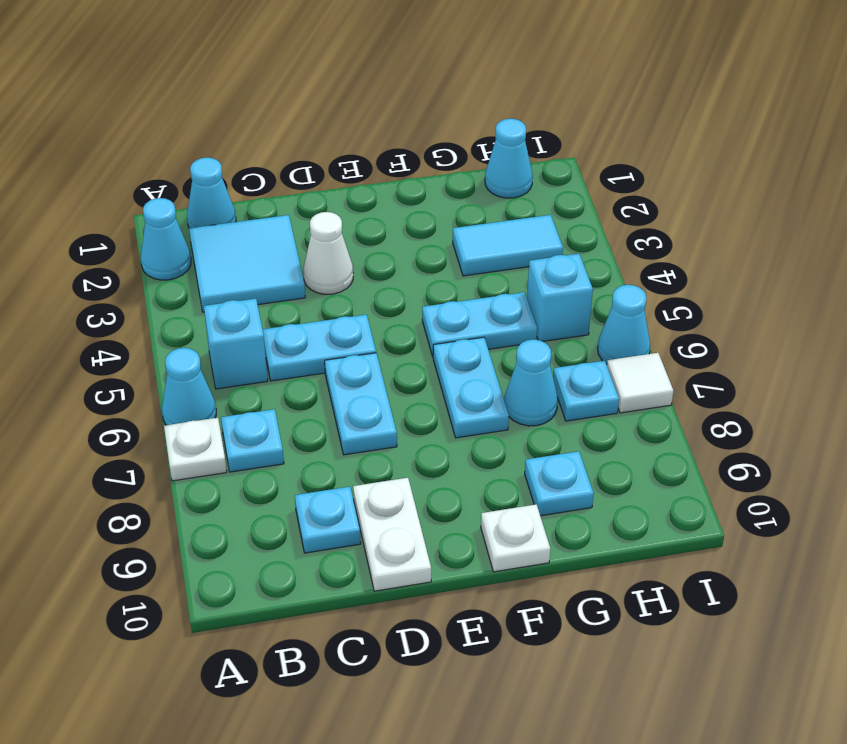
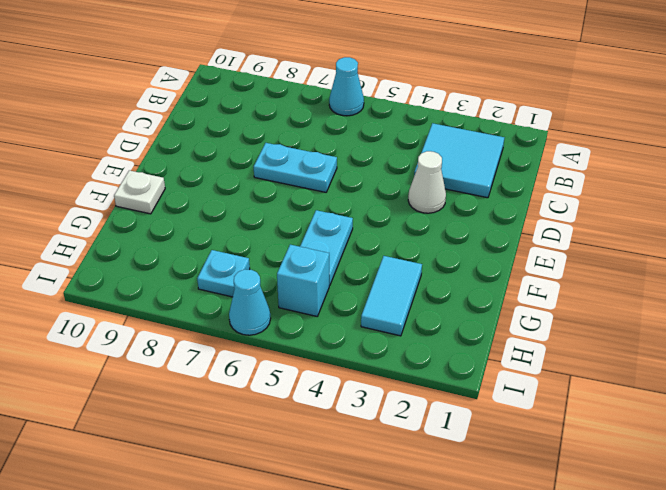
none -> cyan 1x1 cone [141,198,191,280]
none -> white 1x1 plate [164,418,227,481]
none -> cyan 1x1 cone [187,157,236,228]

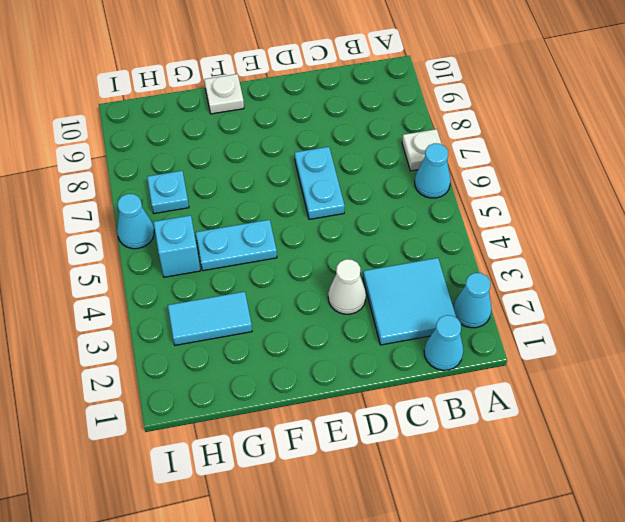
none -> cyan 1x1 brick [204,299,268,389]
none -> cyan 1x1 plate [221,409,284,472]
none -> cyan 1x2 plate [263,315,376,381]

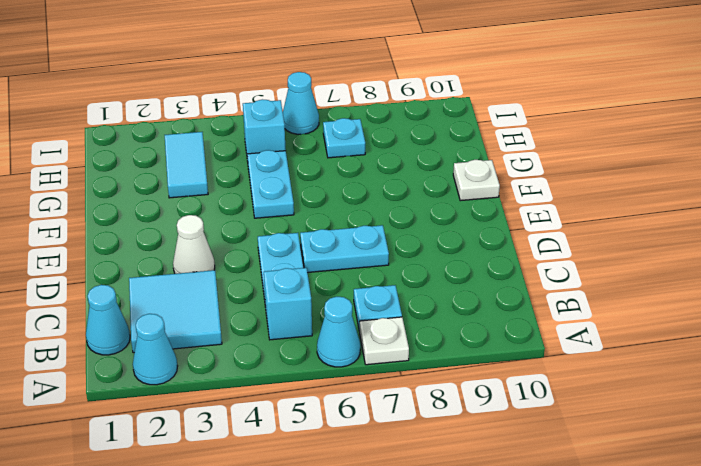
none -> cyan 1x1 plate [295,487,361,553]
none -> white 1x2 plate [353,478,431,591]
none -> cyan 1x2 plate [433,337,509,438]

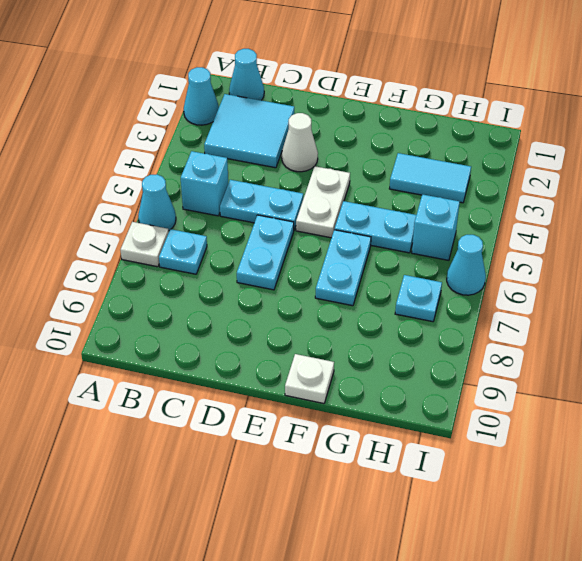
white 1x2 plate [296,166,350,238] -> white 1x2 plate moved to [353,478,431,591]
none -> cyan 1x1 plate [295,487,361,553]
none -> cyan 1x1 cone [504,339,558,426]
none -> cyan 1x1 plate [525,451,594,516]

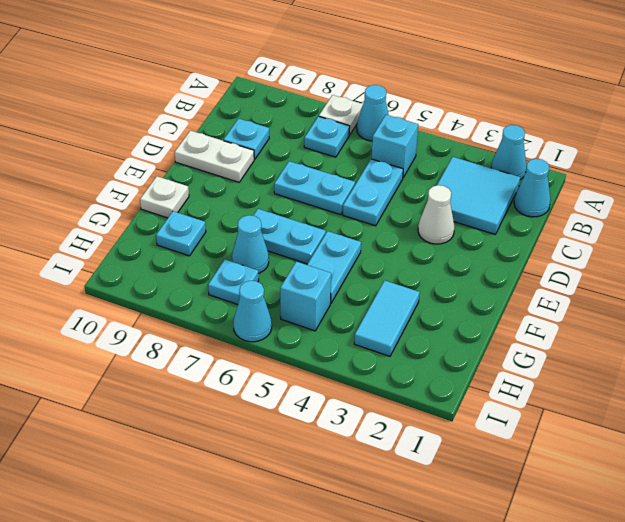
none -> cyan 1x1 cone [485,119,533,198]
none -> white 1x1 tile [607,353,673,413]

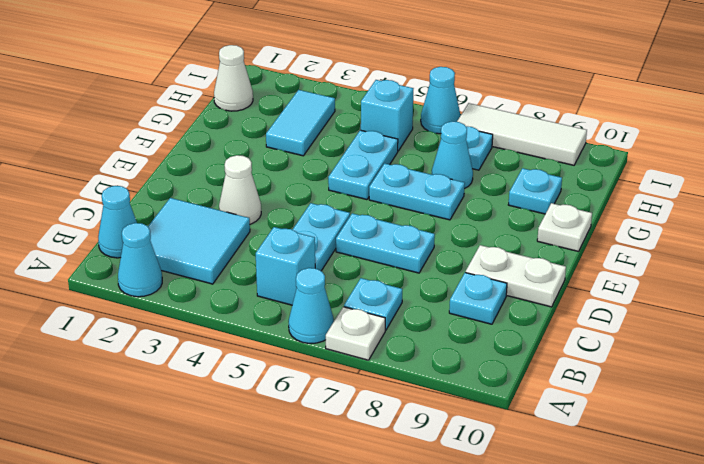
white 1x1 cone [214,45,253,111] -> cyan 1x1 cone [485,119,533,198]
white 1x3 tile [457,103,587,165] -> white 1x1 tile [607,353,673,413]

